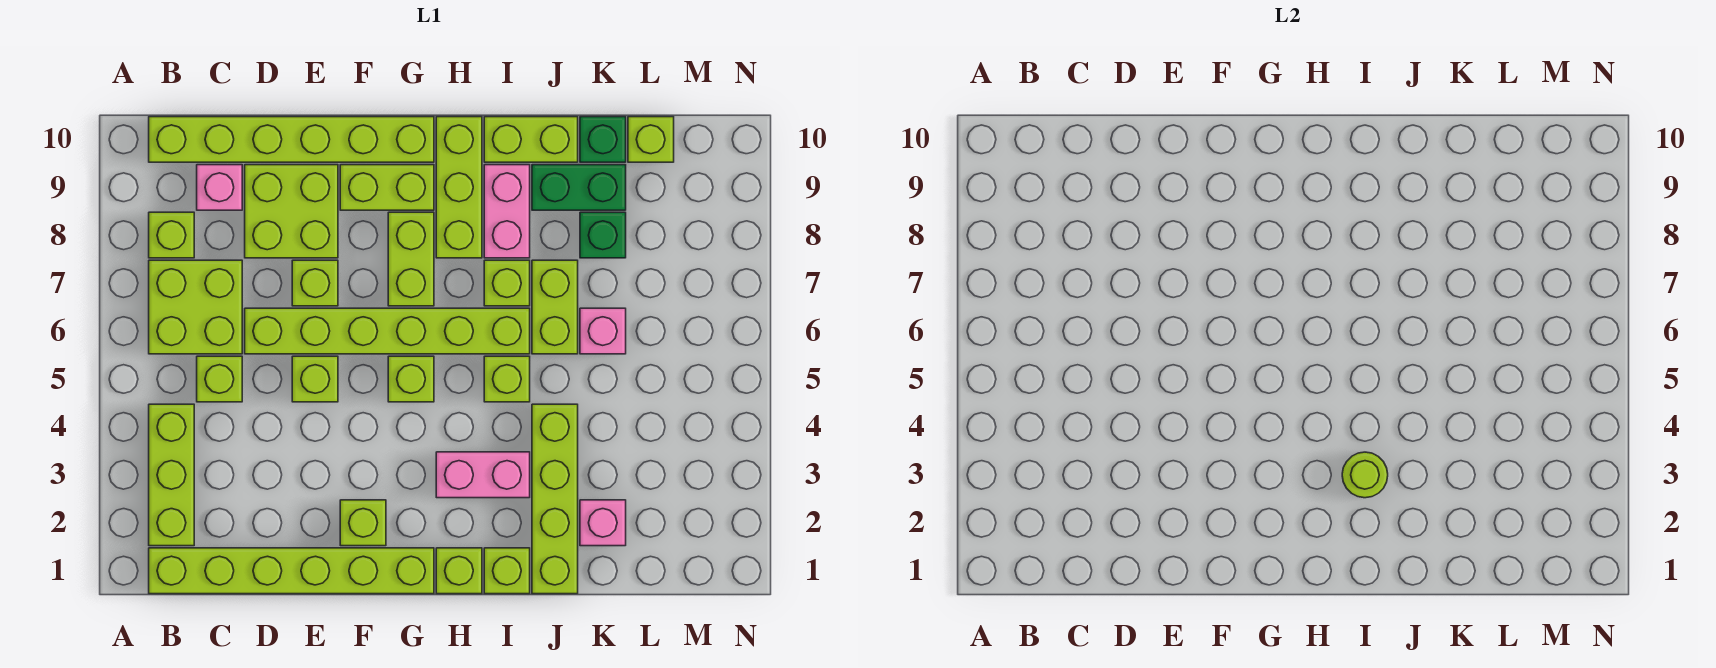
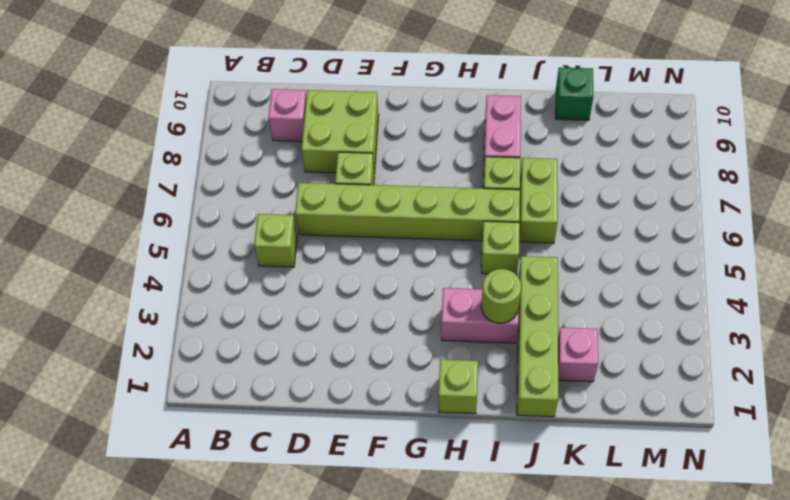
none -> lime 1x6 brick [149,548,434,594]
none -> lime 1x3 brick [149,404,194,546]
none -> lime 2x2 brick [149,260,242,354]
none -> lime 1x1 brick [149,212,194,258]

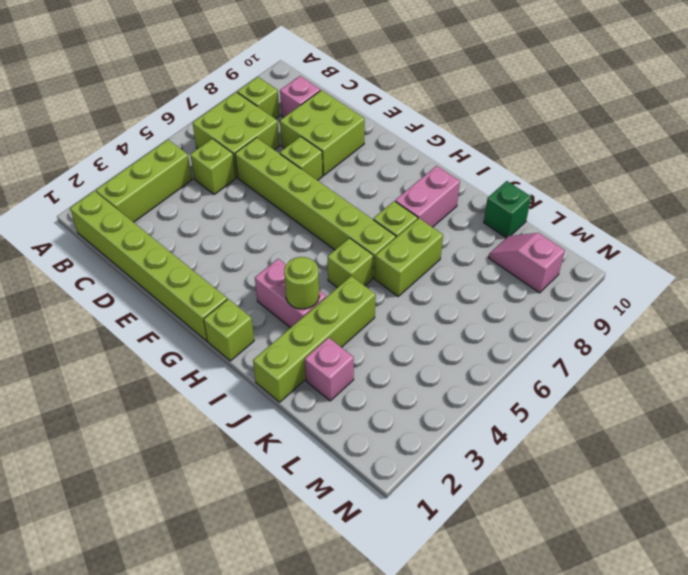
pink 1x2 slope [489,233,565,293] -> none
none -> lime 1x6 brick [149,117,434,162]
none -> lime 1x1 brick [292,356,338,402]
none -> lime 1x1 brick [340,500,386,546]
none -> lime 1x2 brick [340,165,434,210]

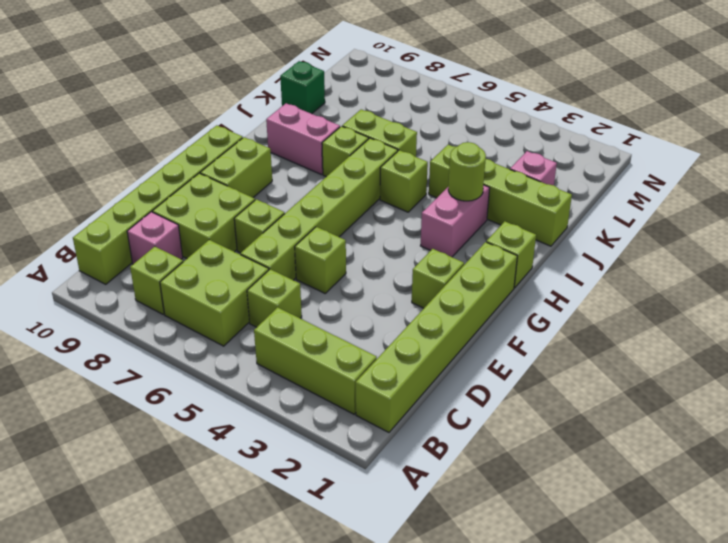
none -> lime 1x1 brick [388,356,434,402]
none -> lime 1x2 brick [388,212,434,306]
none -> lime 1x3 brick [436,117,482,258]
none -> lime 1x1 brick [484,548,530,594]

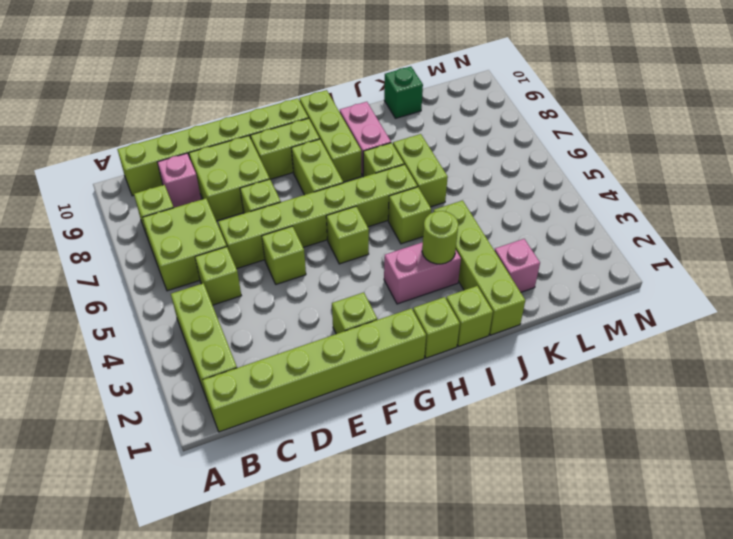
none -> lime 1x2 brick [484,117,578,162]
none -> green 1x2 brick [532,165,626,210]
none -> pink 1x1 brick [580,308,626,354]
none -> green 1x1 brick [580,212,626,258]

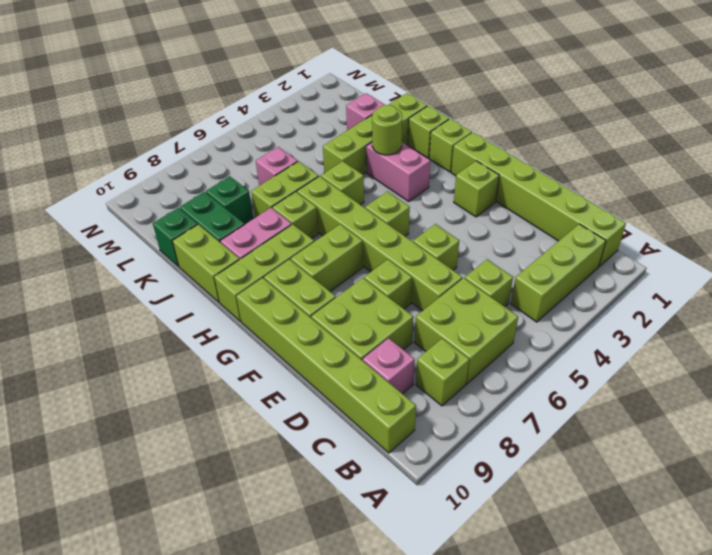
none -> lime 1x1 brick [628,117,674,162]

